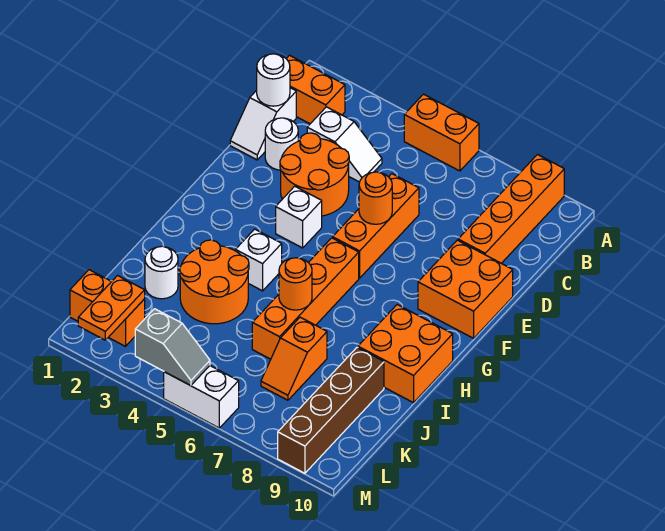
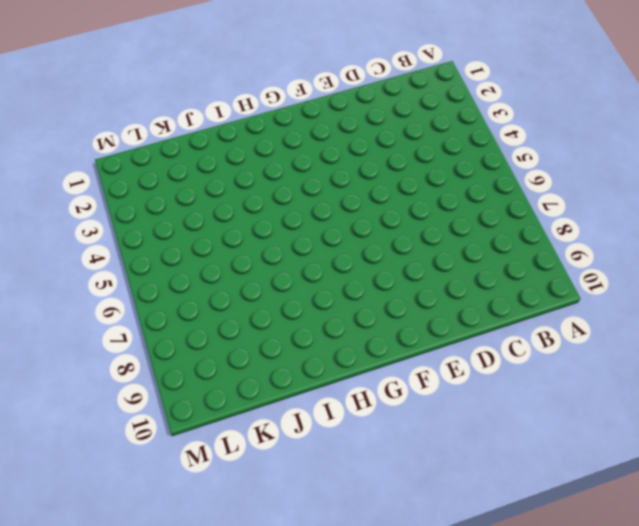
none -> orange 1x2 brick [404,94,479,171]
none -> orange 1x4 brick [458,155,564,263]
none -> orange 1x2 brick [286,55,345,124]

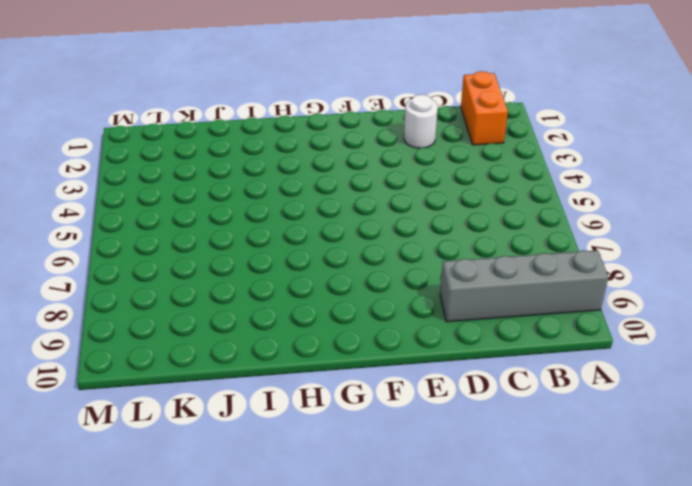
grey 1x4 brick [440,250,608,322] -> orange 1x4 brick [458,155,564,263]
none -> orange 1x2 brick [404,94,479,171]
none -> white 1x2 slope [230,88,296,160]
none -> white 1x2 slope [307,107,382,182]

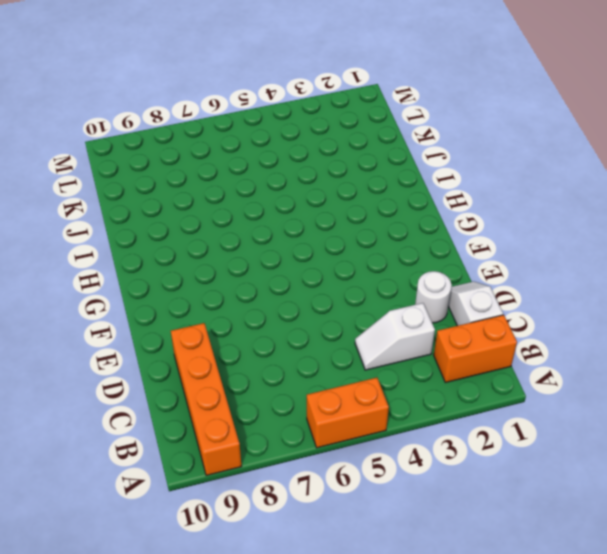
none -> orange 2x2 round brick [280,133,349,216]
none -> orange 1x3 brick [333,174,419,278]
none -> orange 2x2 brick [418,240,513,338]

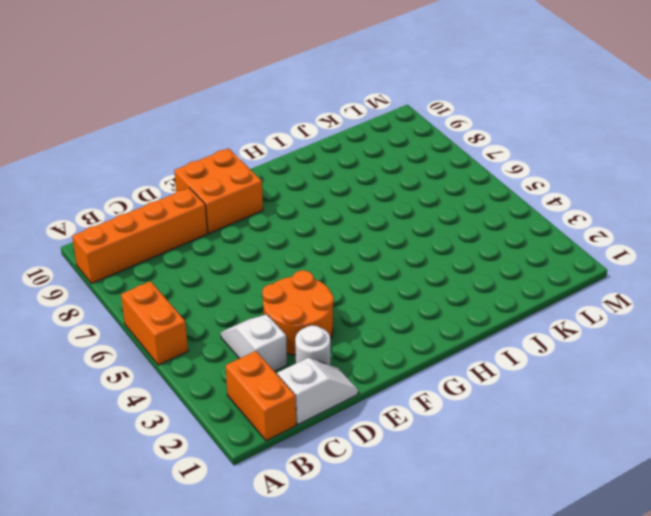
none -> orange 1x3 brick [333,174,419,278]
none -> white 1x1 brick [276,186,322,248]
none -> orange 1x4 brick [252,238,359,359]

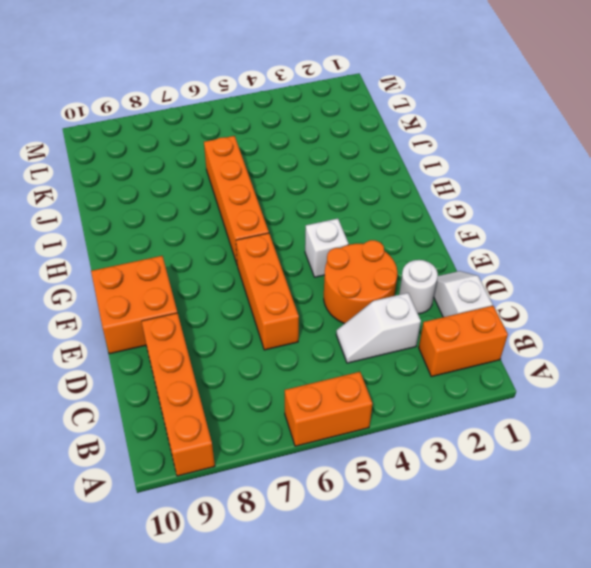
none -> white 1x1 brick [236,229,282,291]
none -> orange 2x2 brick [358,305,453,403]
none -> orange 2x2 round brick [180,240,249,324]

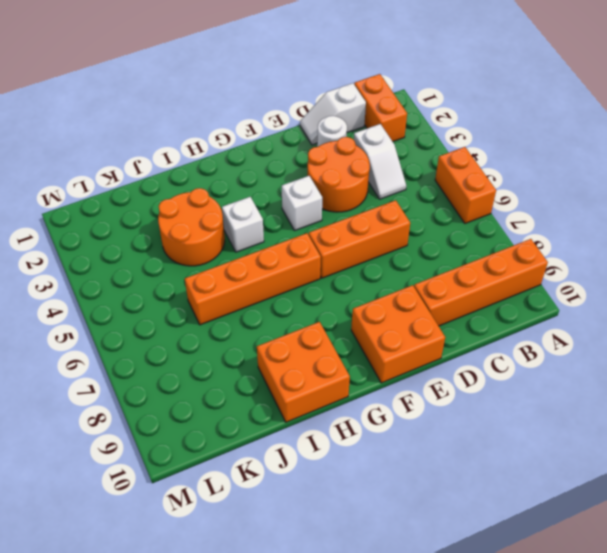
none -> white 1x1 round brick [145,246,178,299]
none -> orange 1x2 slope [261,317,327,400]
none -> brown 1x4 brick [278,347,384,473]

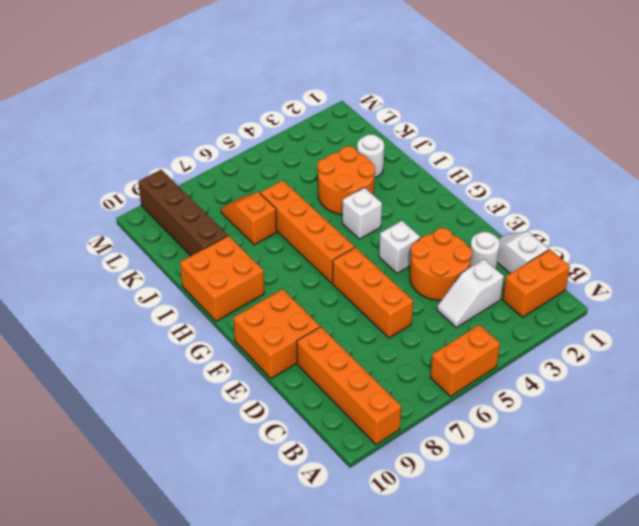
none -> orange 1x2 brick [70,270,145,346]
none -> white 1x2 brick [164,366,239,428]
none -> white 1x1 round brick [257,54,290,106]

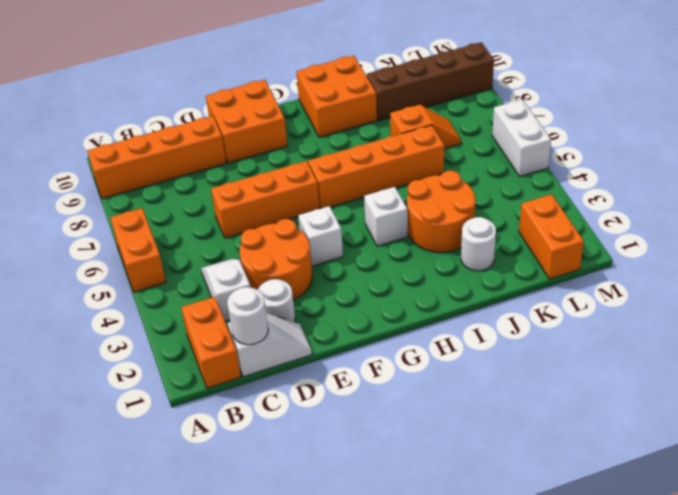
none -> orange 1x1 round brick [359,172,392,224]
none -> orange 1x1 round brick [279,258,312,310]
none -> orange 1x2 plate [78,276,145,340]

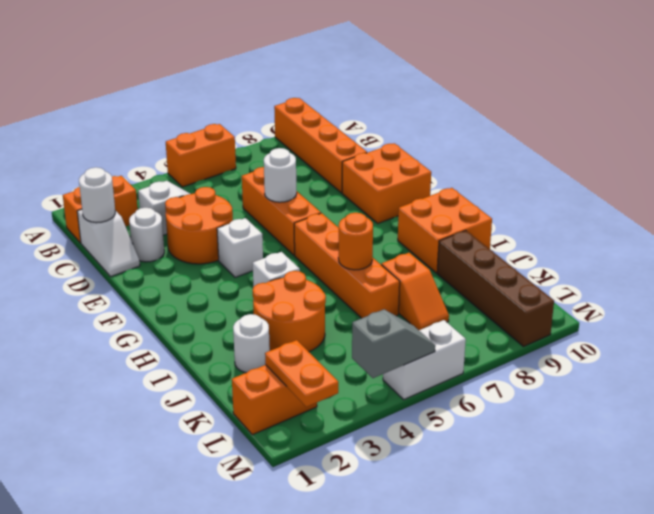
white 1x1 round brick [264,148,297,202] -> orange 1x1 round brick [359,172,392,224]

